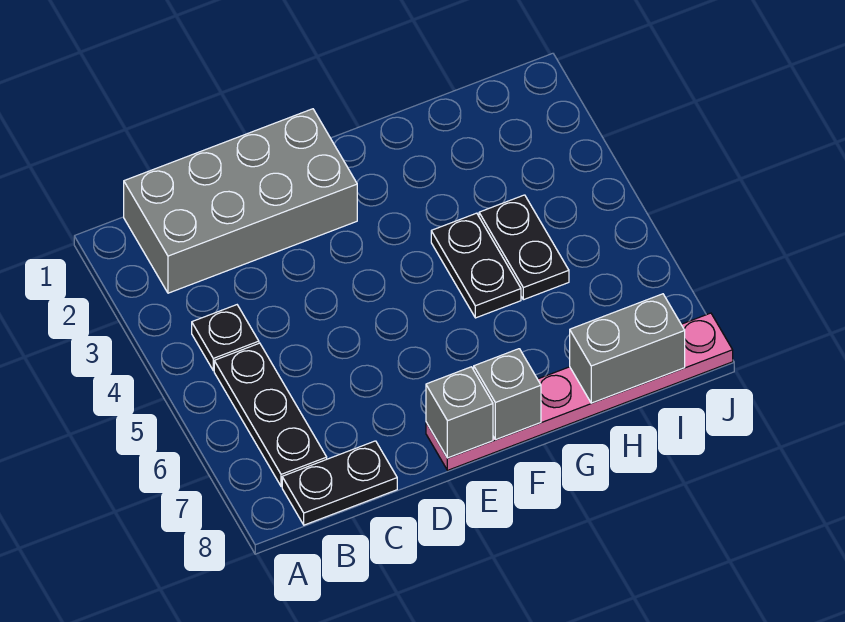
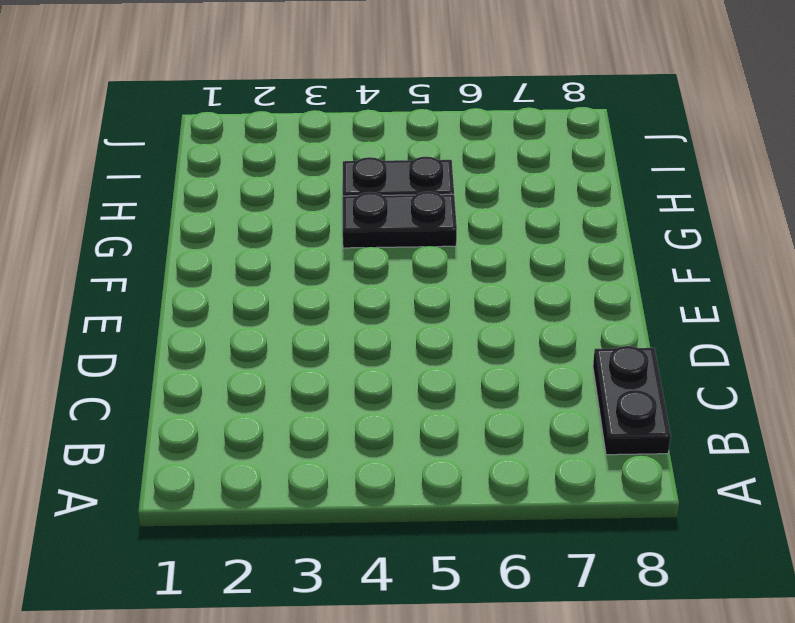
none -> grey 2x4 brick [124,109,357,293]
none -> black 1x1 plate [192,305,259,370]

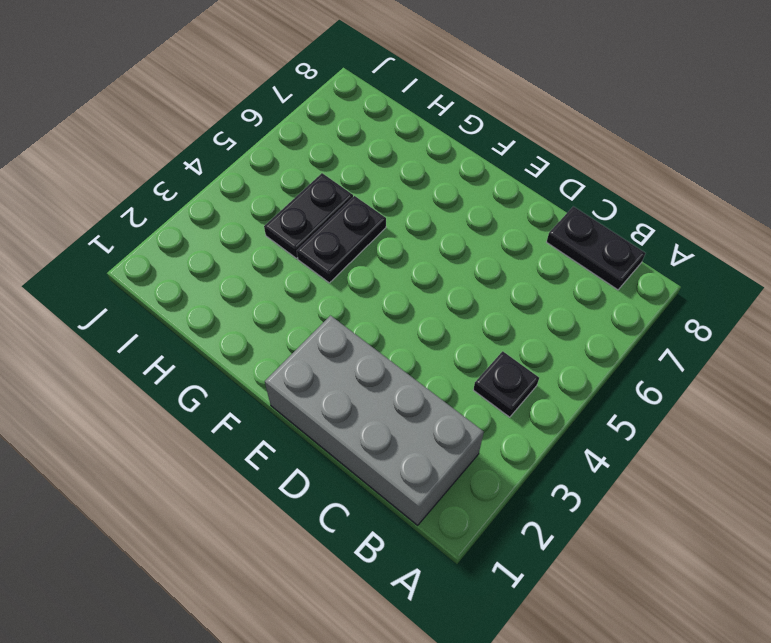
none -> black 1x3 plate [214,343,327,487]
none -> pink 1x6 plate [426,313,733,470]

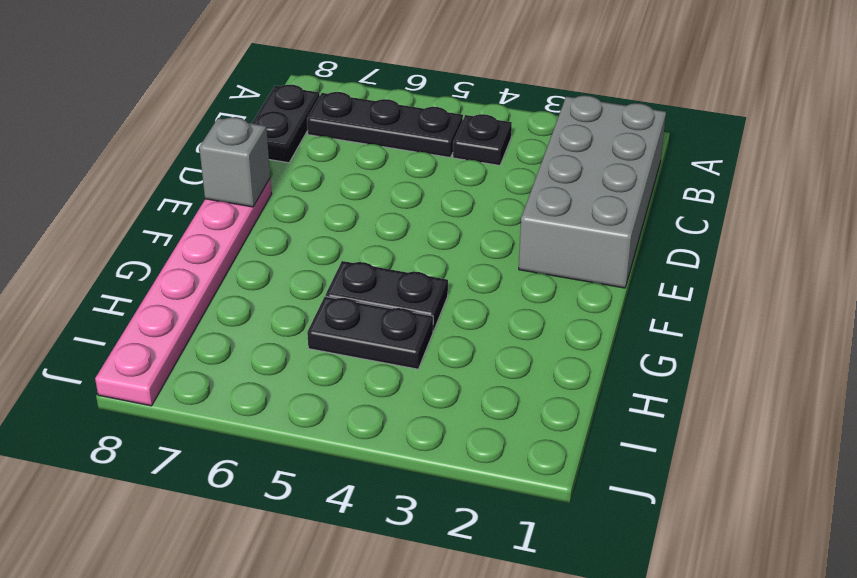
none -> grey 1x1 brick [474,349,541,440]
none -> grey 1x2 brick [570,294,685,403]

